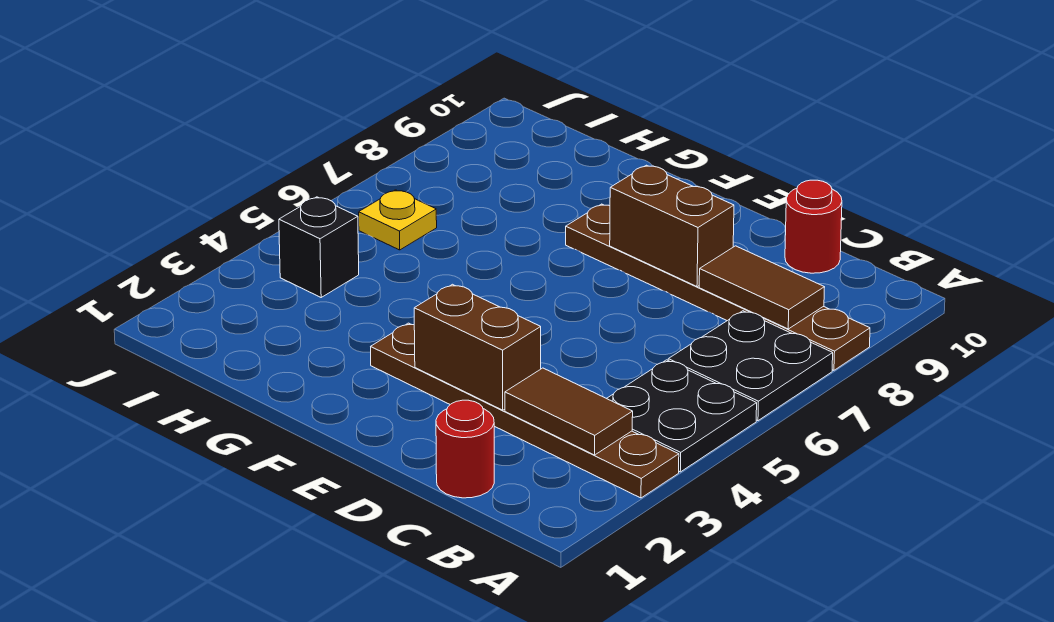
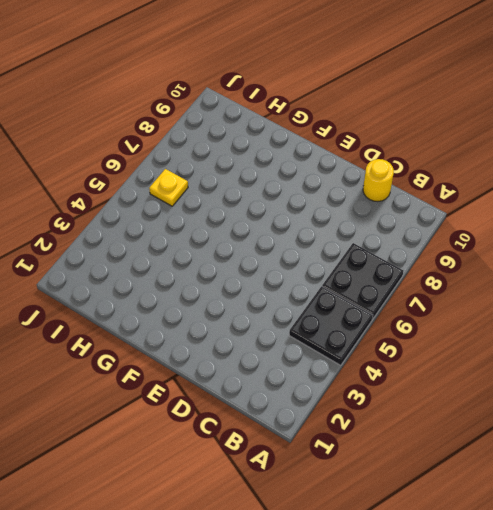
yellow 1x1 round brick [363,159,394,202] -> red 1x1 round brick [785,180,842,273]
none -> brown 1x6 plate [371,323,679,498]
none -> brown 1x6 plate [566,204,870,370]
none -> red 1x1 round brick [436,400,494,498]

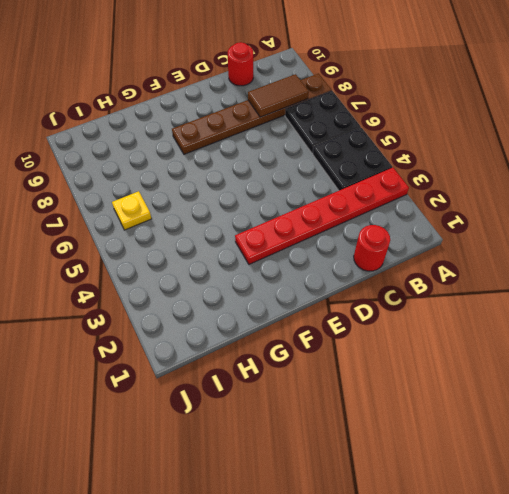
red 1x6 plate [235,168,409,264] -> brown 1x6 plate [371,323,679,498]
none -> black 1x1 brick [279,197,359,297]
none -> brown 1x2 tile [505,368,633,455]
none -> brown 1x2 brick [414,284,541,410]

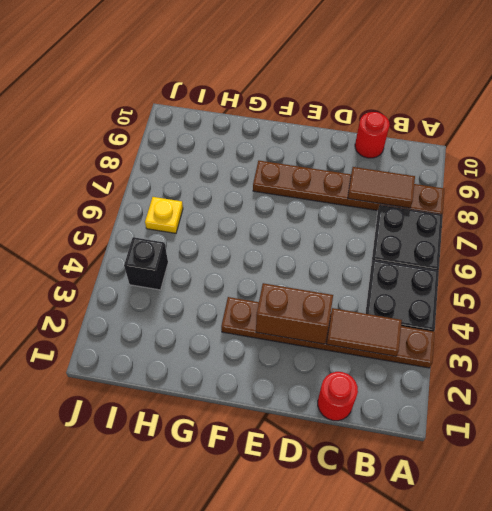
none -> brown 1x2 brick [610,165,734,287]

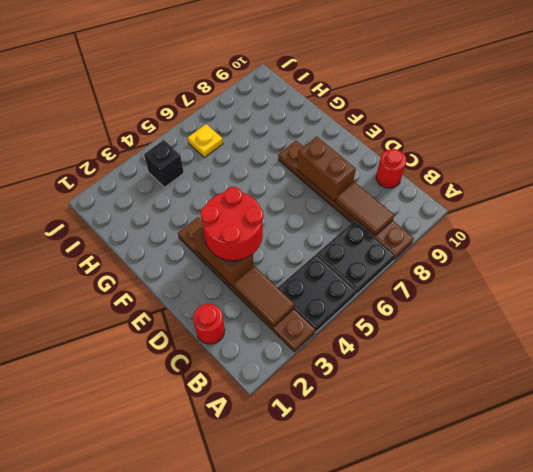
red 2x2 round brick [200,187,263,261] -> none

